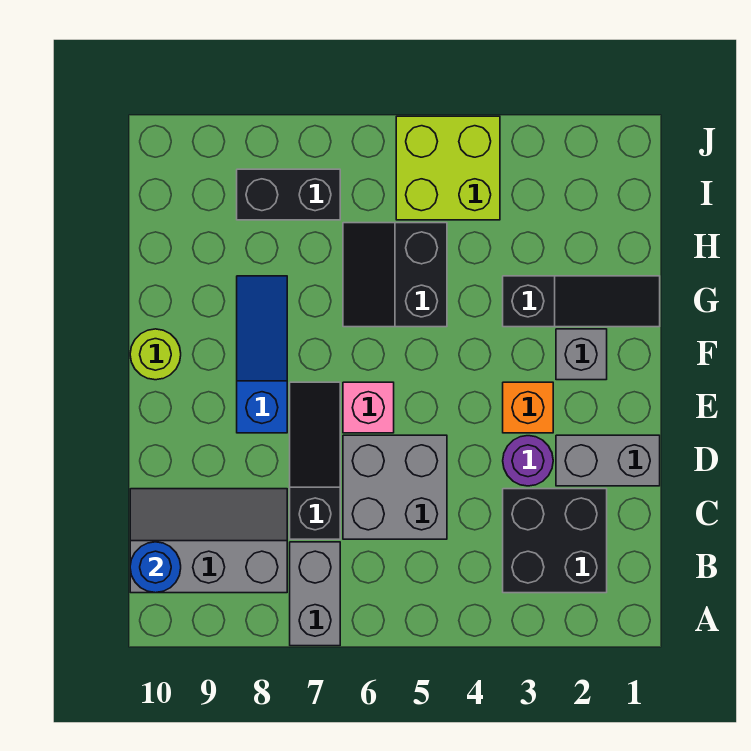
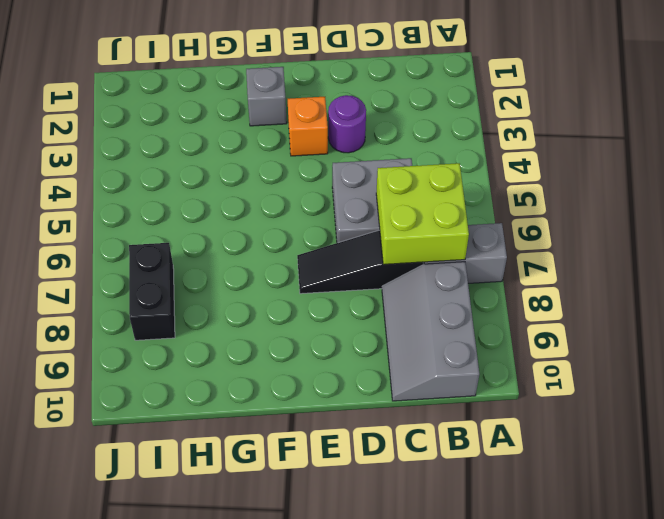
lime 2x2 brick [376,163,469,264] -> lime 2x2 brick moved to [396,116,500,220]
none -> black 2x2 brick [503,489,607,593]
none -> grey 1x2 brick [556,435,660,486]
none -> pink 1x1 brick [343,382,394,433]

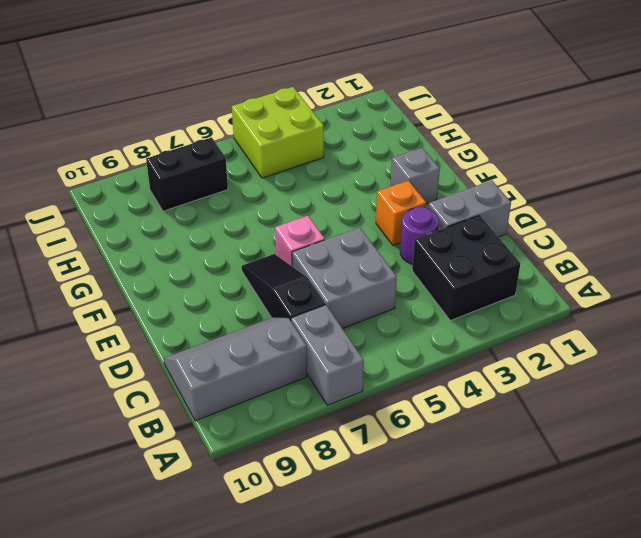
none -> blue 1x3 slope [237,276,287,433]
none -> lime 1x1 round brick [130,329,181,380]
none -> black 1x3 slope [503,276,660,327]

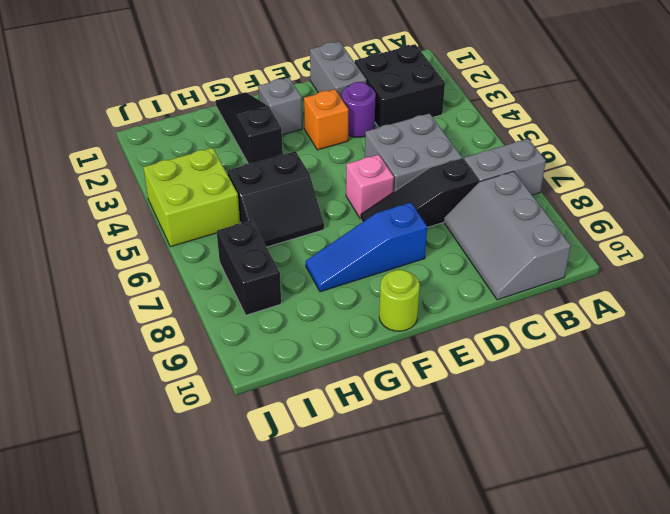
none -> blue 1x1 round brick [130,542,181,593]

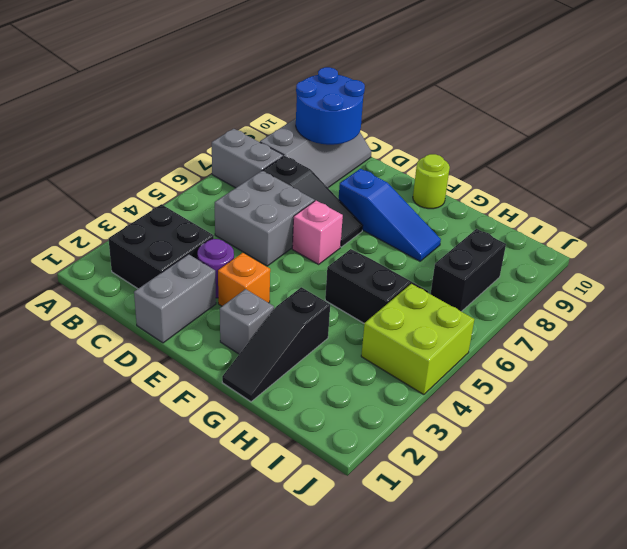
blue 2x2 round brick [296,67,365,145] -> blue 1x1 round brick [130,542,181,593]

